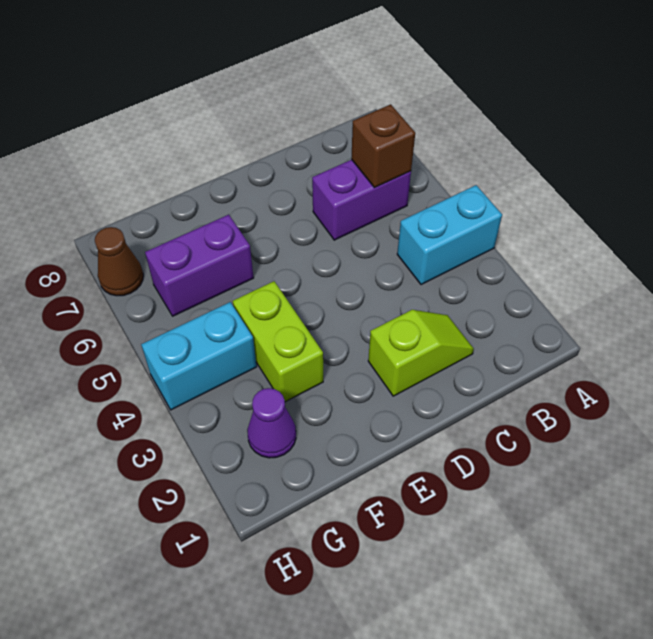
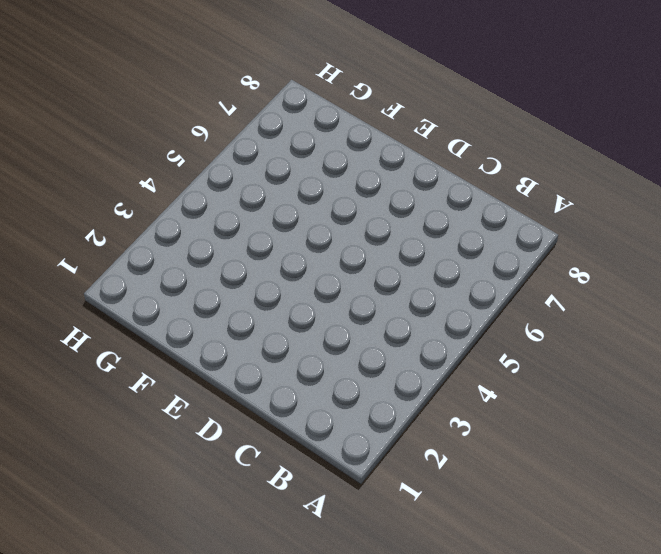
none -> cyan 1x2 brick [397,185,502,285]
none -> purple 1x2 brick [312,160,411,240]

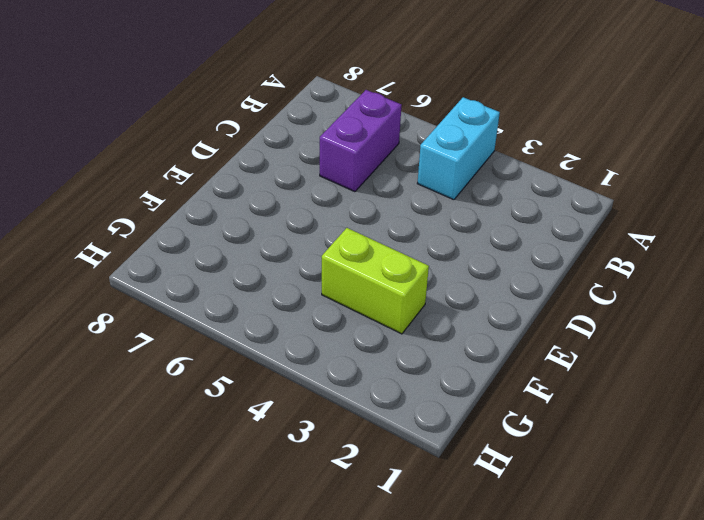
none -> lime 1x2 slope [368,310,474,396]
none -> purple 1x2 brick [145,215,254,316]

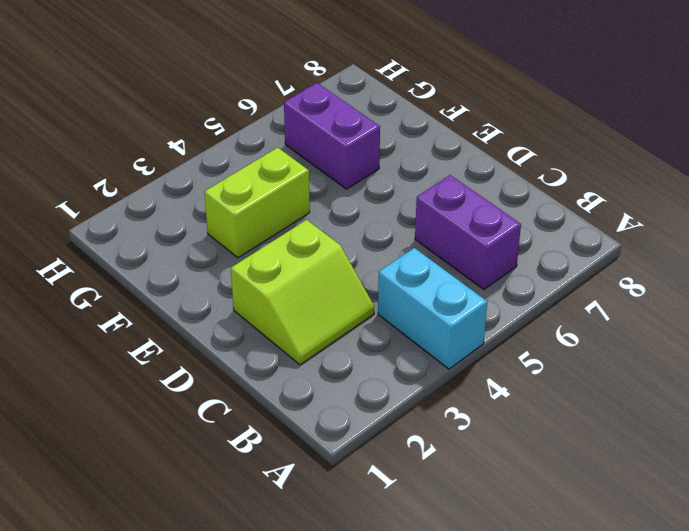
lime 2x2 slope [231,220,374,365] -> lime 1x2 slope [368,310,474,396]
none -> purple 1x1 cone [247,388,296,458]
none -> cyan 1x2 brick [141,302,257,410]

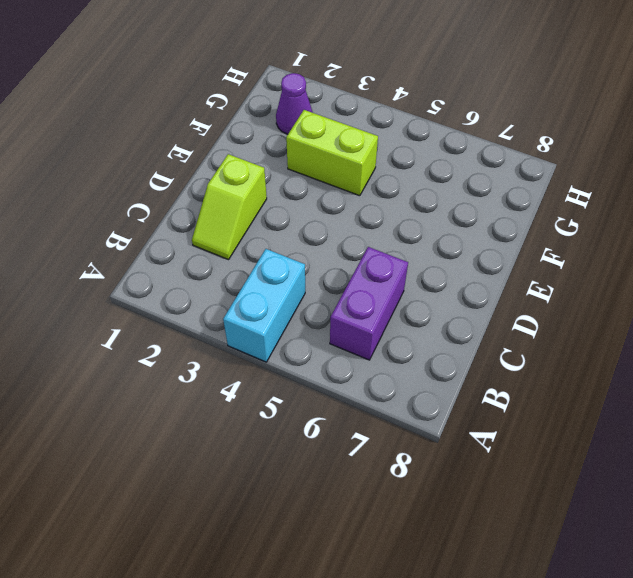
none -> purple 1x2 brick [145,215,254,316]
none -> cyan 1x2 brick [141,302,257,410]

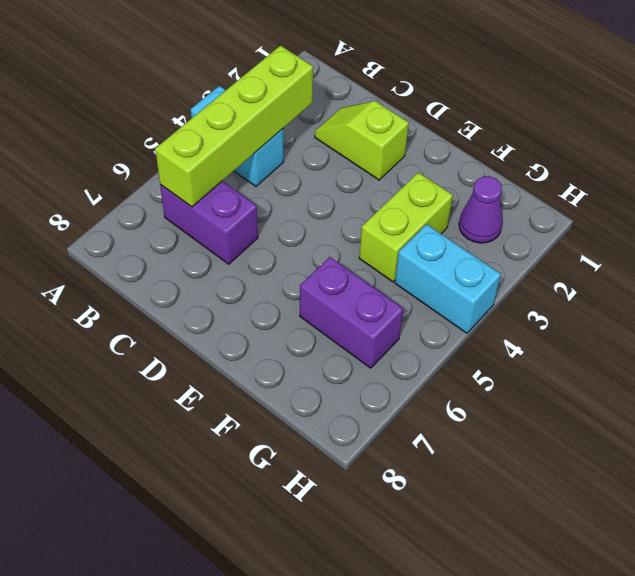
lime 1x4 brick [155,46,313,207] -> brown 1x1 brick [351,104,415,188]
none -> brown 1x1 cone [95,227,143,296]

